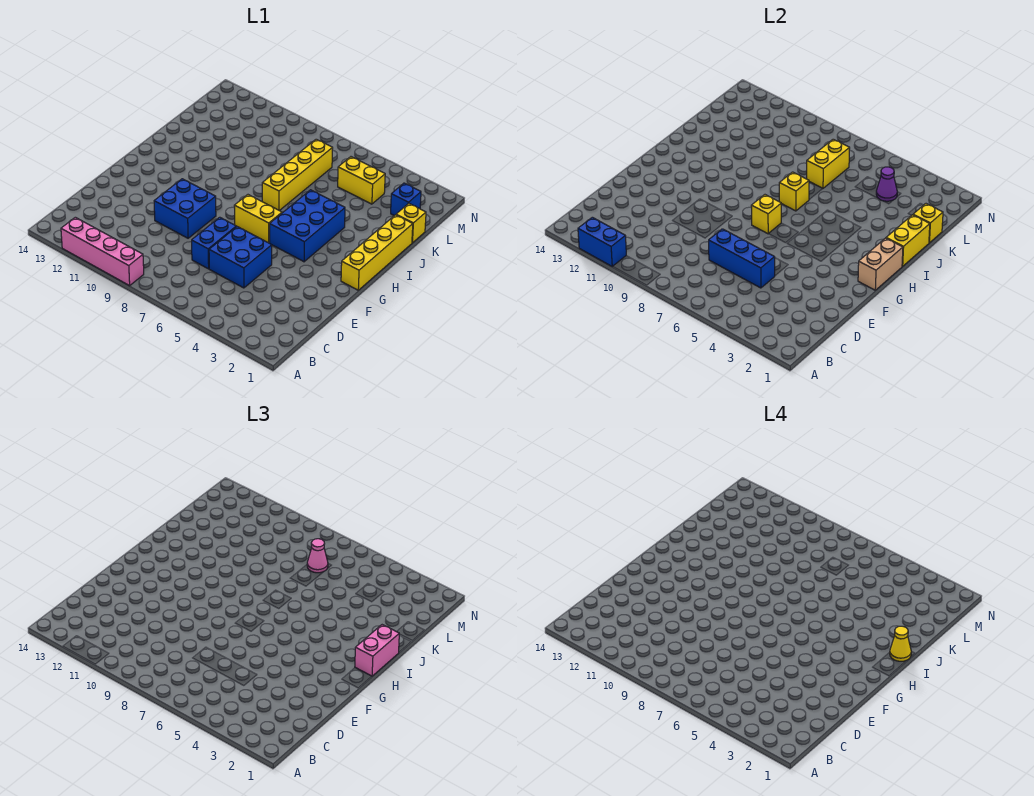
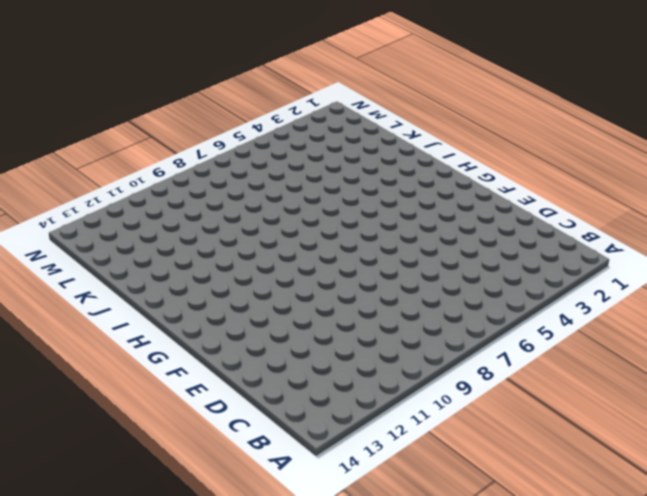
none -> pink 1x4 brick [61,217,144,286]
none -> blue 2x2 brick [209,227,272,288]
none -> blue 1x2 brick [192,217,236,269]

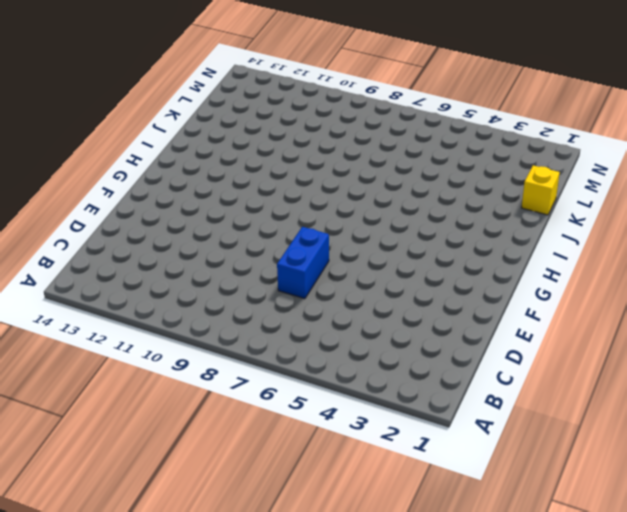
none -> pink 1x4 brick [61,217,144,286]
none -> blue 2x2 brick [209,227,272,288]
none -> blue 2x2 brick [154,179,216,238]

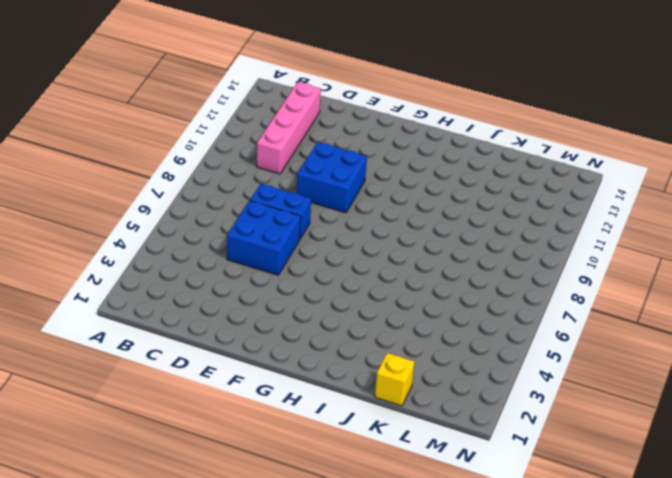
pink 1x4 brick [257,82,321,174] -> pink 1x4 brick moved to [61,217,144,286]
none -> yellow 1x4 brick [341,215,413,290]
none -> blue 2x3 brick [270,190,345,262]
none -> yellow 1x2 brick [234,195,282,243]

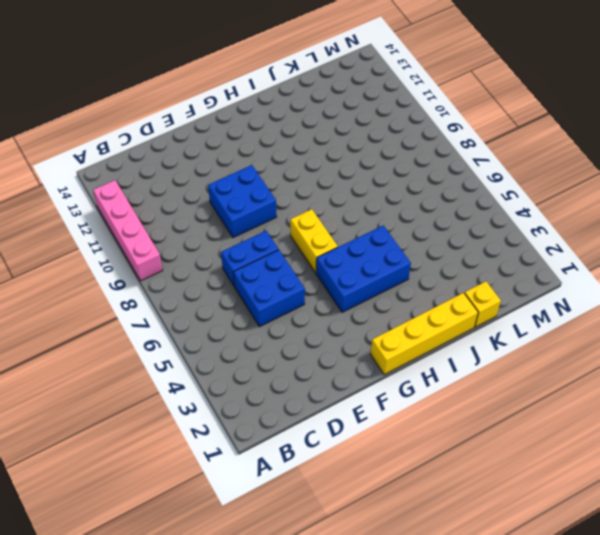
none -> yellow 1x4 brick [262,139,333,211]
none -> blue 1x1 brick [391,183,421,216]
none -> yellow 1x2 brick [338,157,385,204]

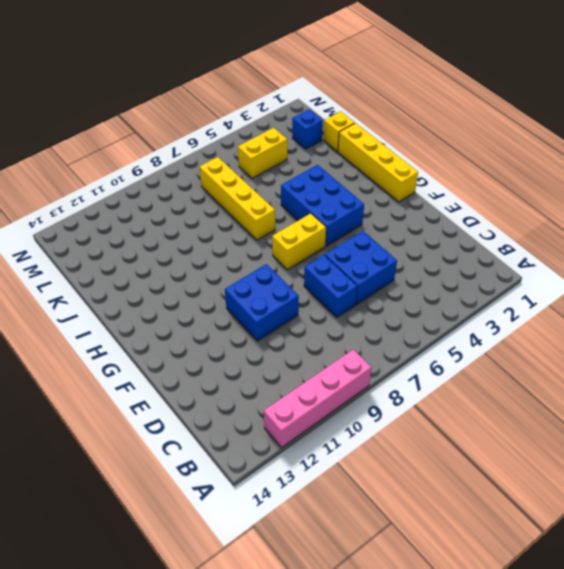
none -> blue 1x2 brick [578,217,626,266]
none -> blue 1x3 brick [709,229,775,288]
none -> tan 1x2 brick [858,238,903,290]

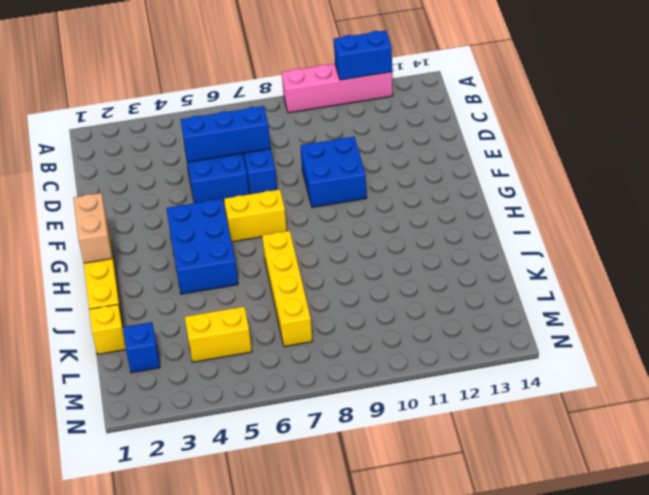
none -> yellow 1x1 brick [751,195,781,234]
none -> yellow 1x2 brick [886,215,930,266]
none -> yellow 1x1 brick [779,172,809,211]

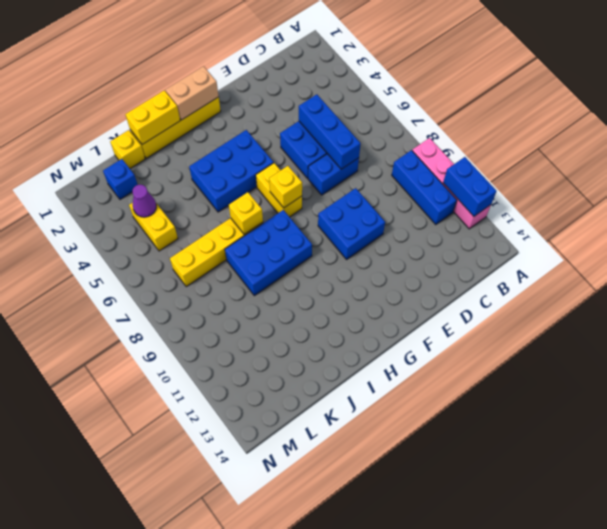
blue 1x3 brick [392,150,457,225] -> none
blue 2x3 brick [225,210,312,296] -> none
none -> yellow 1x1 brick [913,204,943,243]
none -> yellow 1x2 brick [807,139,850,188]
none -> pink 1x2 brick [355,625,399,676]

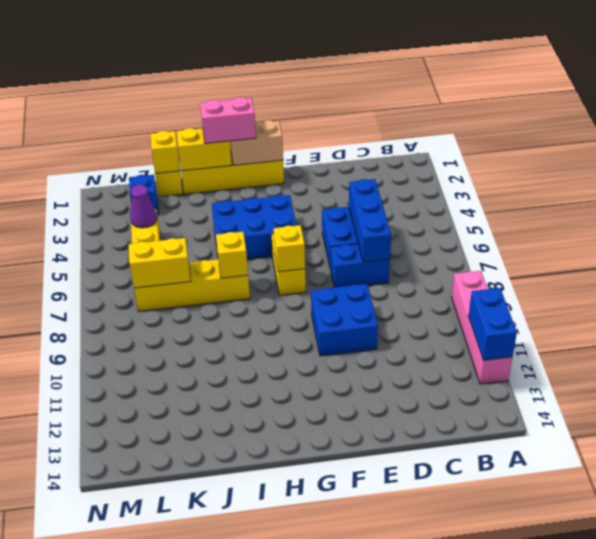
none -> pink 1x1 cone [307,539,328,573]
none -> yellow 1x1 cone [890,626,911,661]

